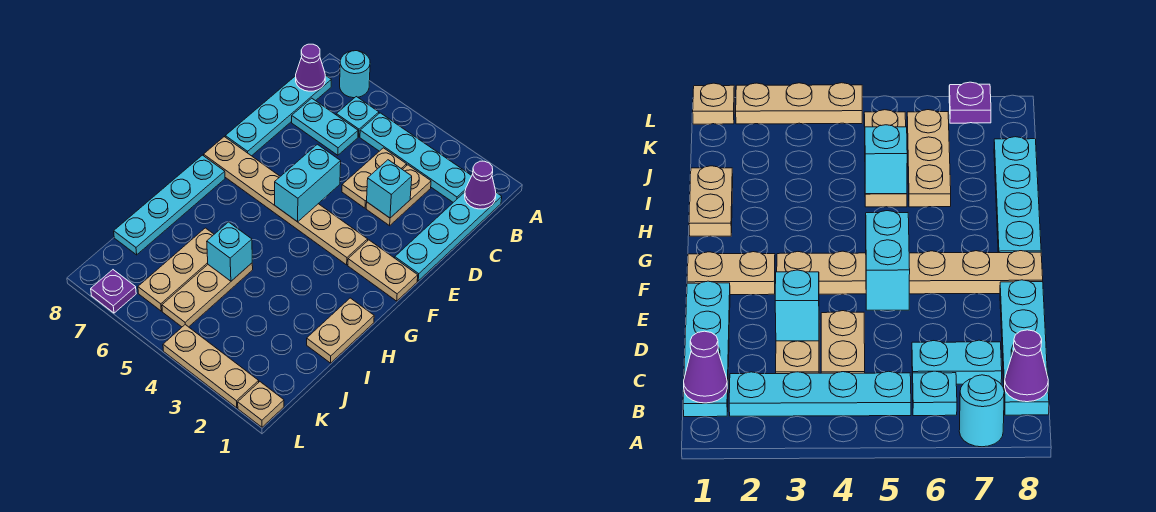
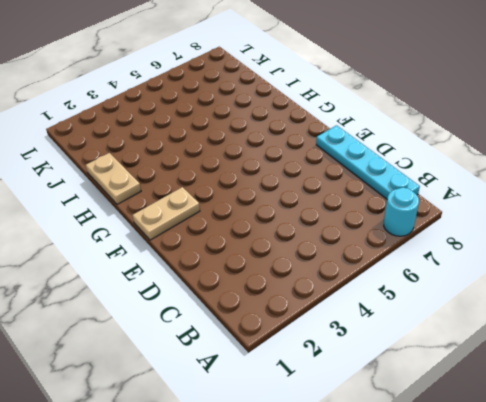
none -> cyan 1x4 plate [395,192,502,281]
none -> cyan 1x4 plate [360,113,472,202]
none -> cyan 1x1 plate [336,97,379,137]

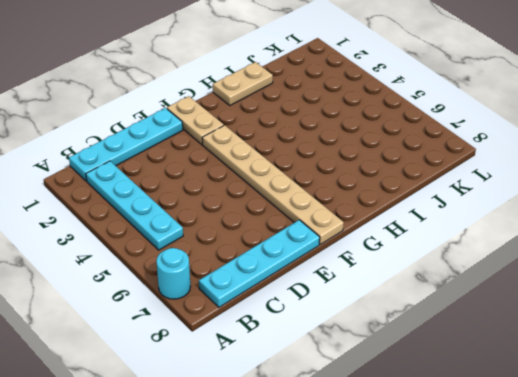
none -> cyan 1x1 plate [336,97,379,137]
none -> tan 1x2 plate [366,165,431,226]
none -> tan 1x2 plate [342,148,407,208]

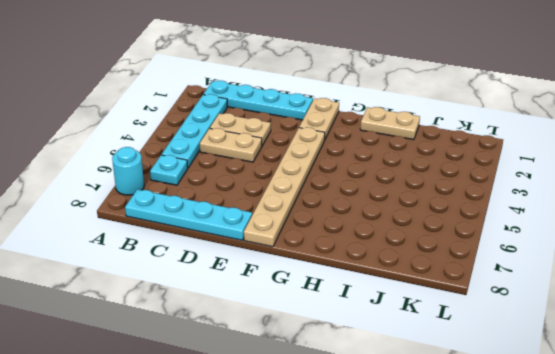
none -> cyan 1x2 plate [292,98,358,155]
none -> cyan 1x4 plate [114,155,225,255]
none -> tan 1x3 plate [162,263,253,327]

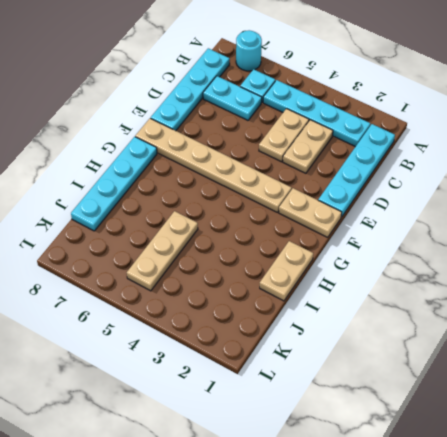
none -> tan 1x3 plate [138,228,214,311]
none -> tan 1x1 plate [238,382,284,427]
none -> tan 1x3 plate [163,325,259,408]

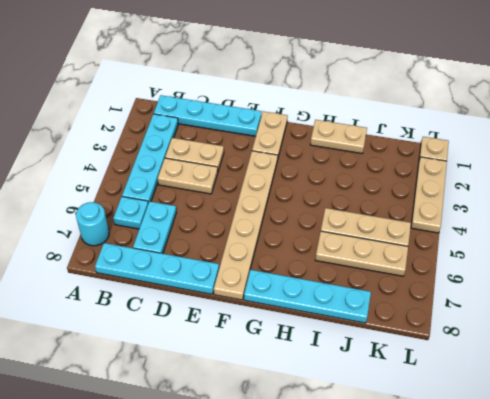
none -> purple 1x1 plate [91,270,136,313]
none -> purple 1x1 cone [465,161,496,209]
none -> purple 1x1 cone [296,44,325,91]

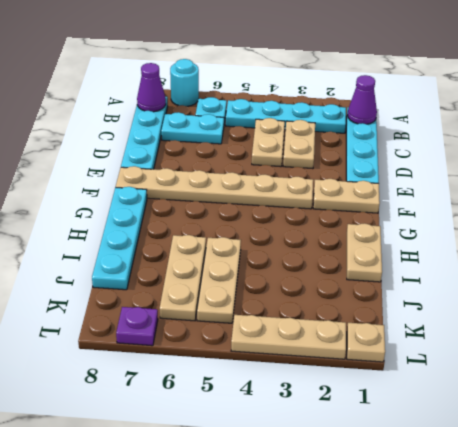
none -> cyan 1x1 brick [367,160,412,218]
none -> cyan 1x2 brick [275,144,341,222]
none -> cyan 1x1 brick [207,222,252,281]

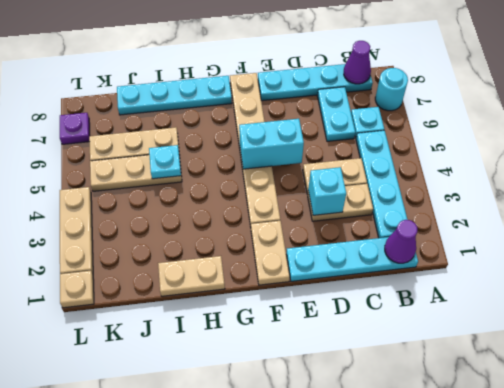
cyan 1x1 plate [149,145,181,179] -> cyan 1x1 brick [207,222,252,281]

